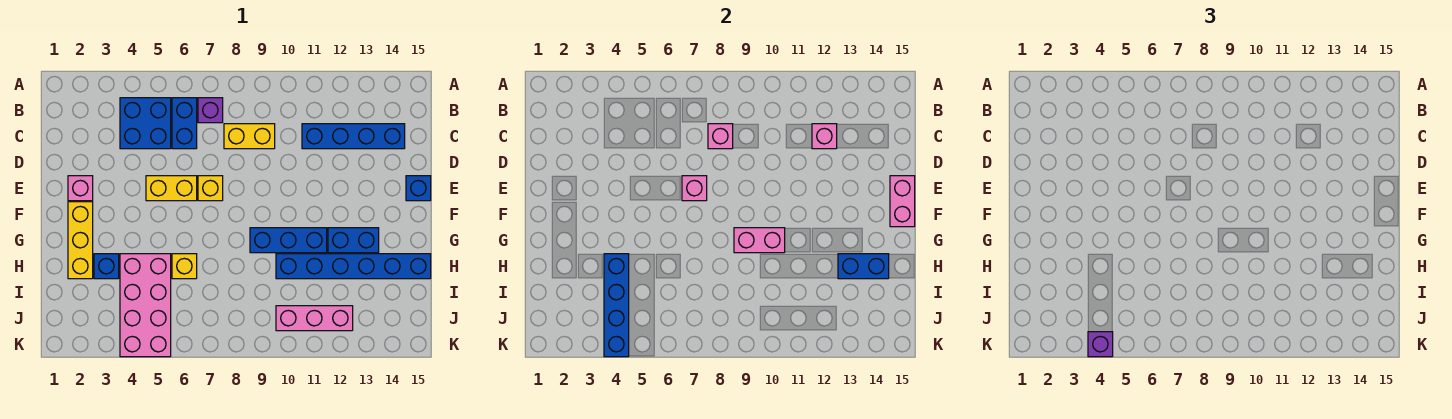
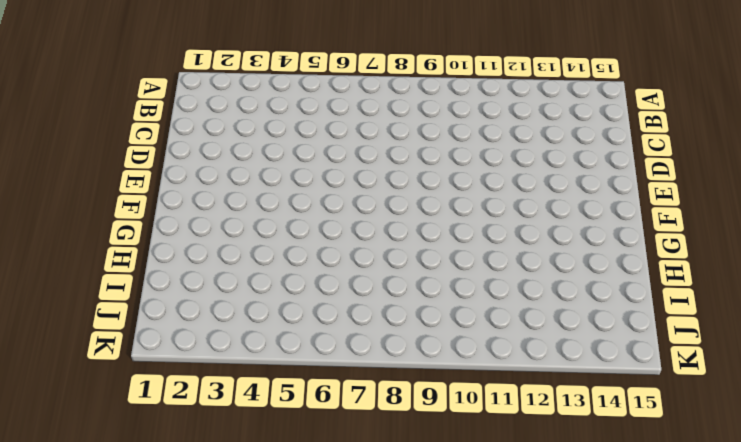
none -> blue 2x2 brick [120,98,171,149]
none -> blue 1x2 brick [172,98,197,149]
none -> purple 1x1 brick [198,98,223,123]

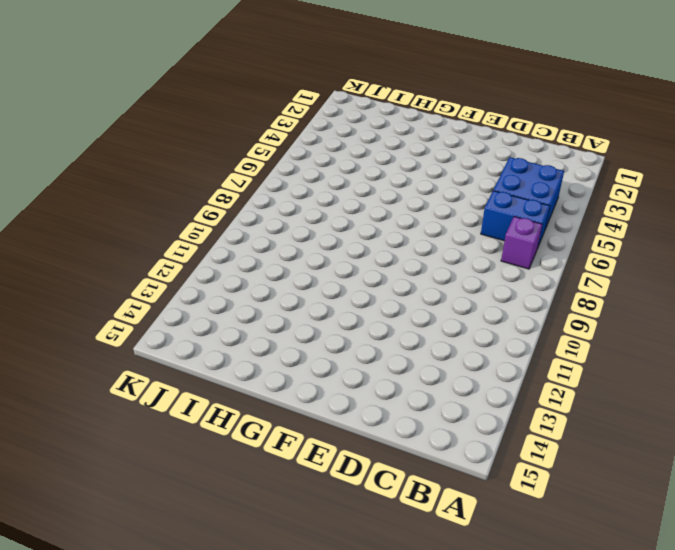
none -> yellow 1x2 brick [224,124,275,149]
none -> blue 1x4 brick [302,124,405,149]
none -> pink 1x1 brick [68,176,93,201]

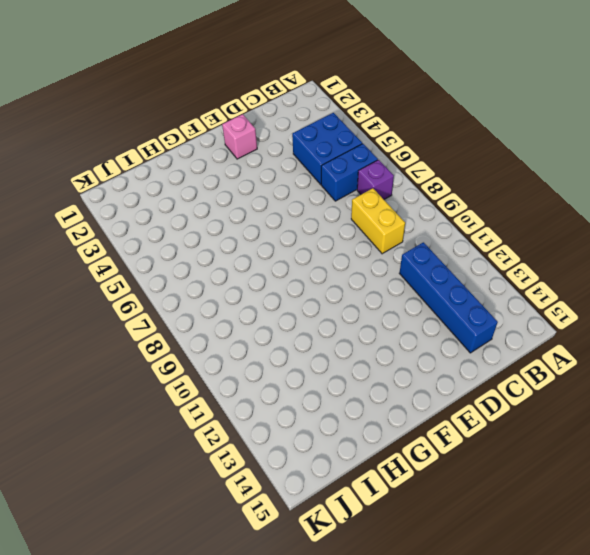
none -> yellow 1x2 brick [146,176,197,201]
none -> yellow 1x1 brick [198,176,223,201]
none -> blue 1x1 brick [406,176,431,201]

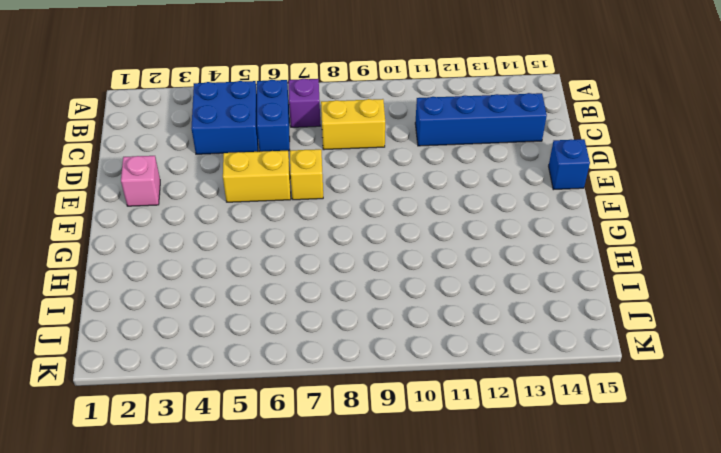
none -> yellow 1x3 brick [68,202,93,279]
none -> blue 1x3 brick [250,228,327,253]
none -> blue 1x2 brick [328,228,379,253]

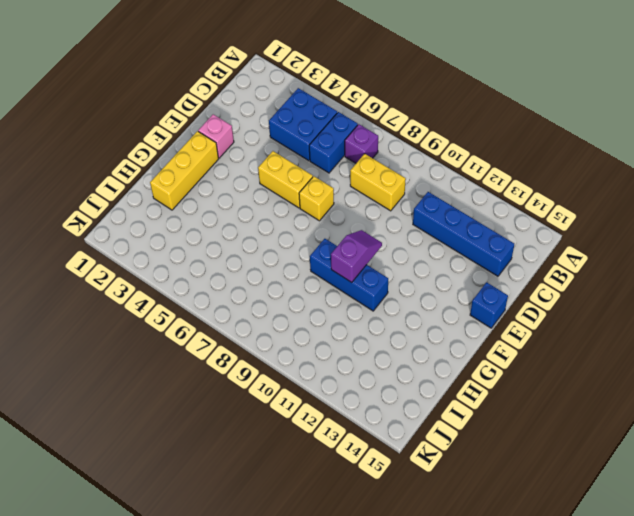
purple 1x2 slope [331,230,382,282] -> pink 1x2 brick [734,228,785,253]
none -> blue 1x2 brick [328,228,379,253]
none -> blue 1x1 brick [94,254,119,279]
none -> pink 2x4 brick [120,254,171,357]

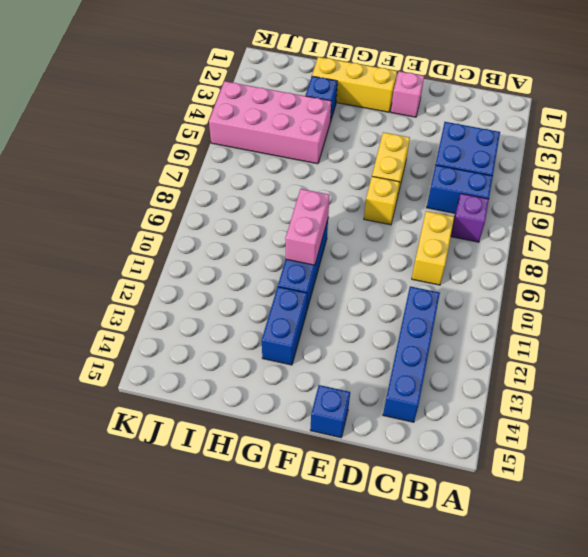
none -> yellow 1x1 brick [172,254,197,279]
none -> blue 1x6 brick [276,254,431,279]
none -> pink 1x3 brick [276,306,353,331]

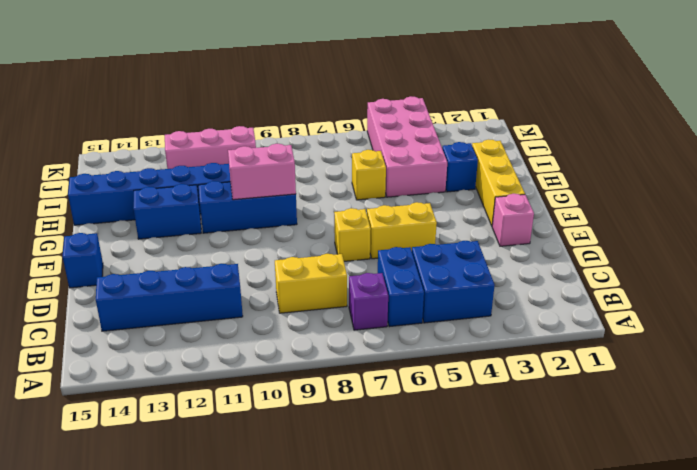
none -> pink 1x1 brick [708,124,733,149]
none -> pink 1x1 brick [812,124,837,149]
none -> pink 1x1 brick [682,176,707,201]

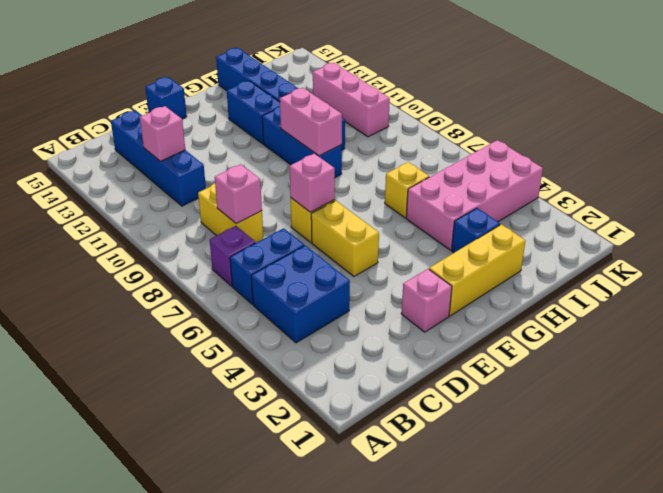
none -> pink 1x2 brick [890,176,915,227]
none -> blue 1x4 brick [604,254,629,357]
none -> blue 1x2 brick [838,254,889,279]

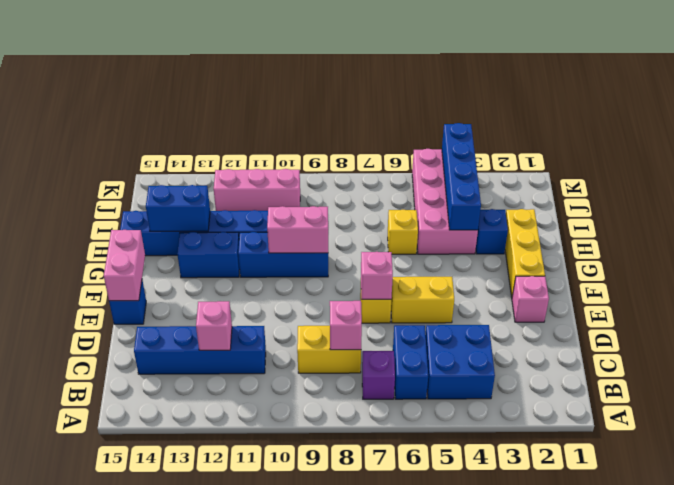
none -> purple 1x1 brick [1088,332,1113,357]

